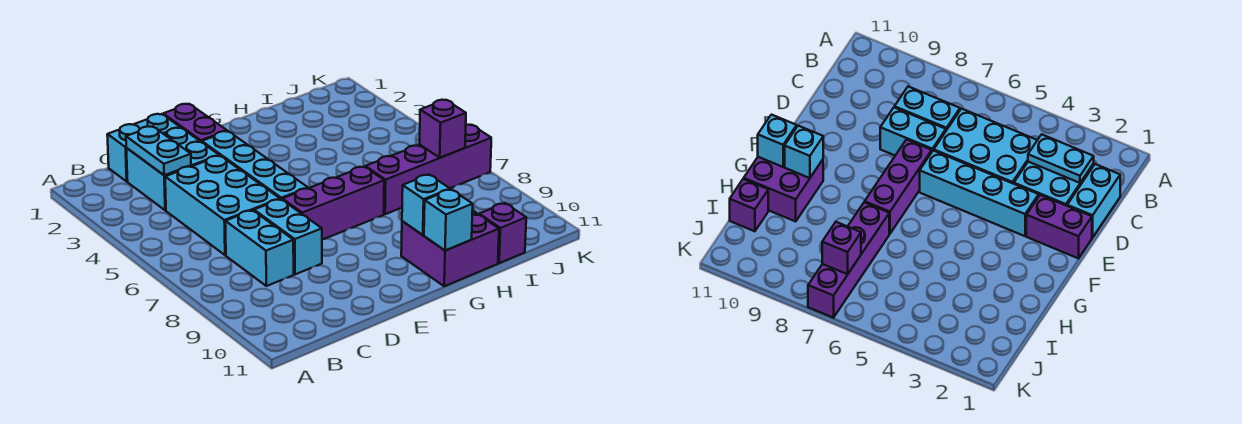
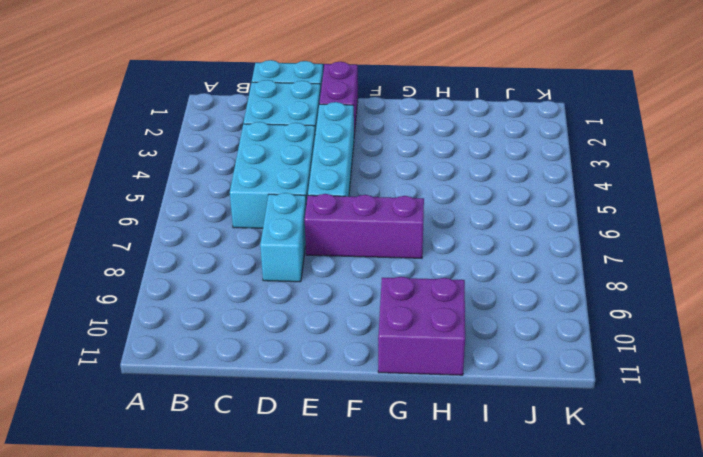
none -> cyan 1x2 brick [225,210,294,286]
none -> purple 1x4 brick [365,125,491,214]
none -> purple 1x1 brick [479,203,526,263]

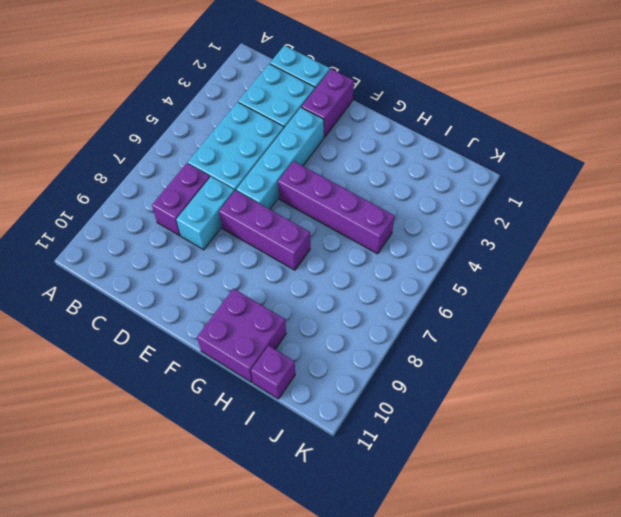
purple 1x2 brick [152,163,210,236] -> cyan 1x2 brick [225,210,294,286]
purple 1x4 brick [278,161,395,254] -> purple 1x4 brick moved to [365,125,491,214]
none -> cyan 1x2 plate [126,126,191,175]
none -> cyan 1x1 brick [402,175,450,235]
none -> cyan 1x1 brick [424,189,473,251]

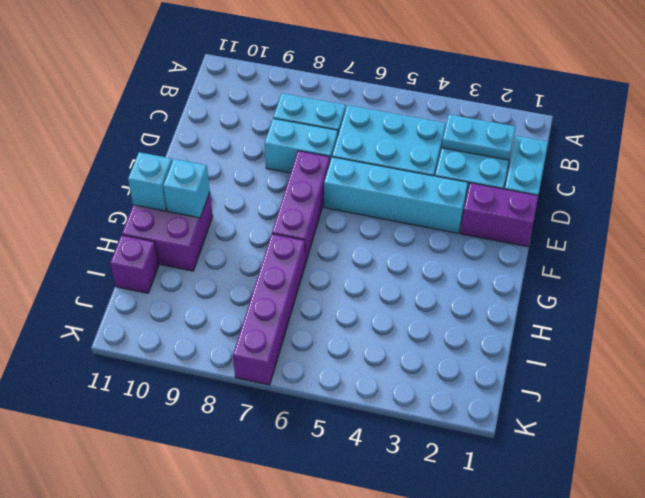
none -> purple 1x1 brick [420,100,466,158]

